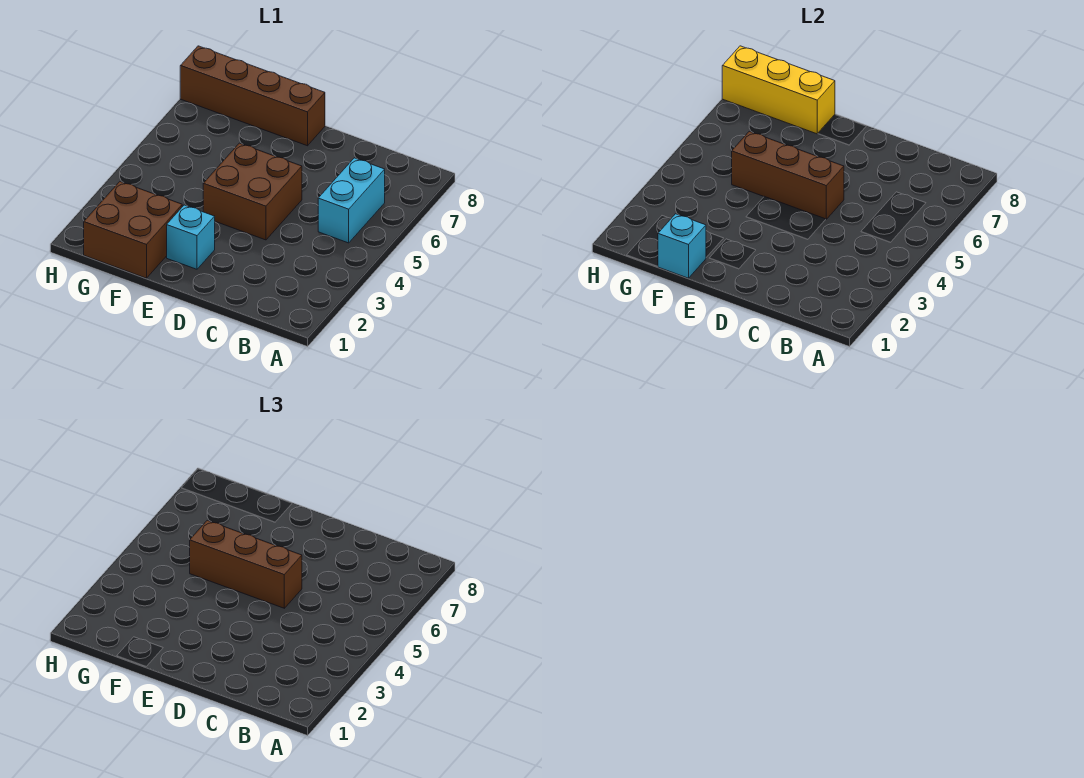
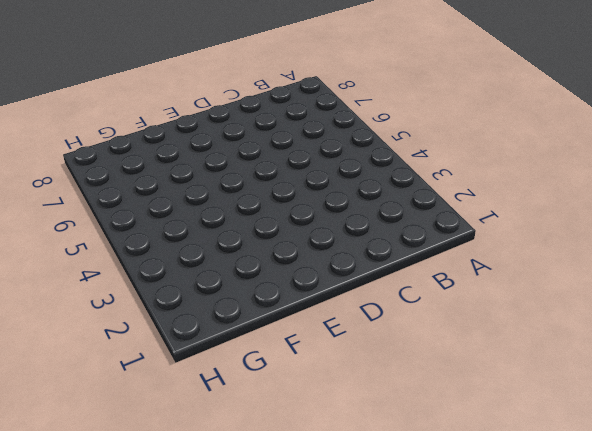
none -> cyan 1x2 brick [318,158,385,243]
none -> brown 2x2 brick [203,143,302,240]

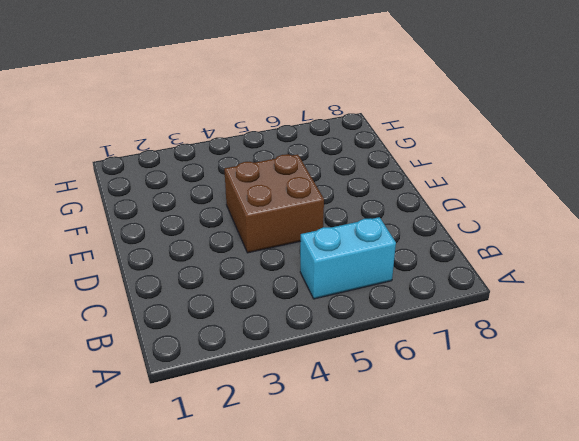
none -> cyan 1x1 brick [167,205,215,269]
none -> brown 1x4 brick [180,46,325,146]

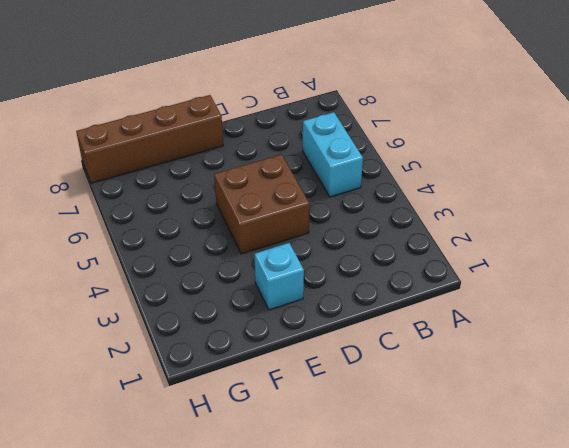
none -> brown 2x2 brick [84,182,182,278]
none -> brown 1x3 brick [732,131,844,219]

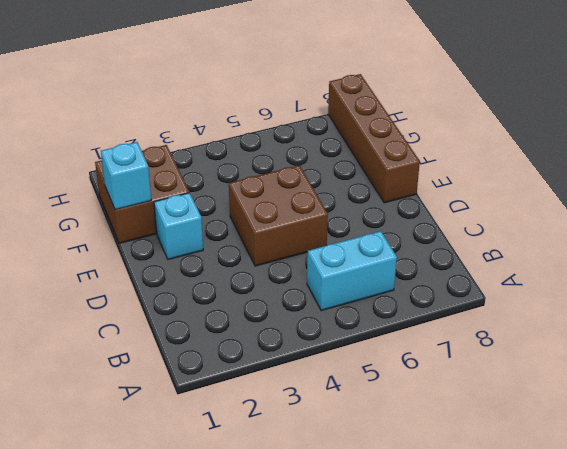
none -> brown 1x3 brick [732,131,844,219]
none -> yellow 1x3 brick [722,46,835,134]

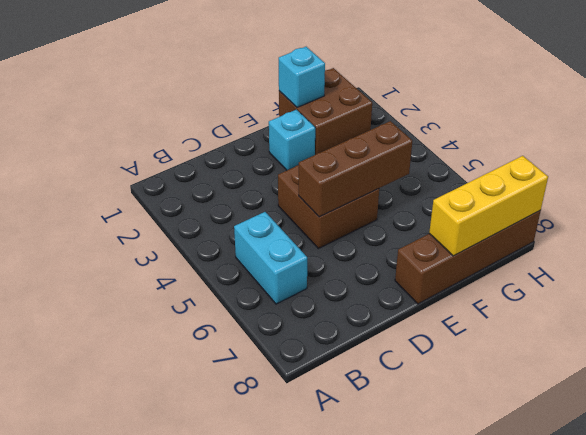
none -> brown 1x3 brick [190,520,302,608]

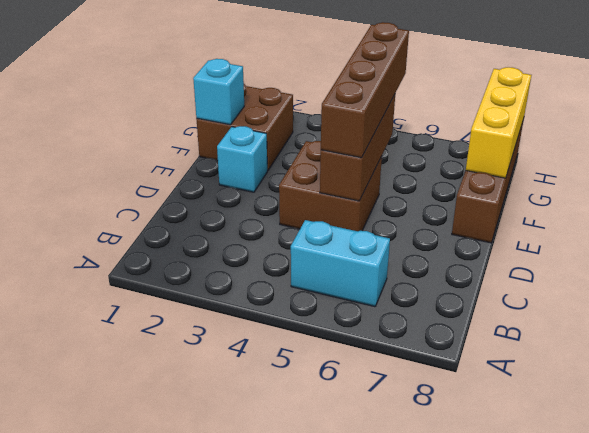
brown 1x4 brick [321,22,409,158] -> brown 1x3 brick [190,520,302,608]

